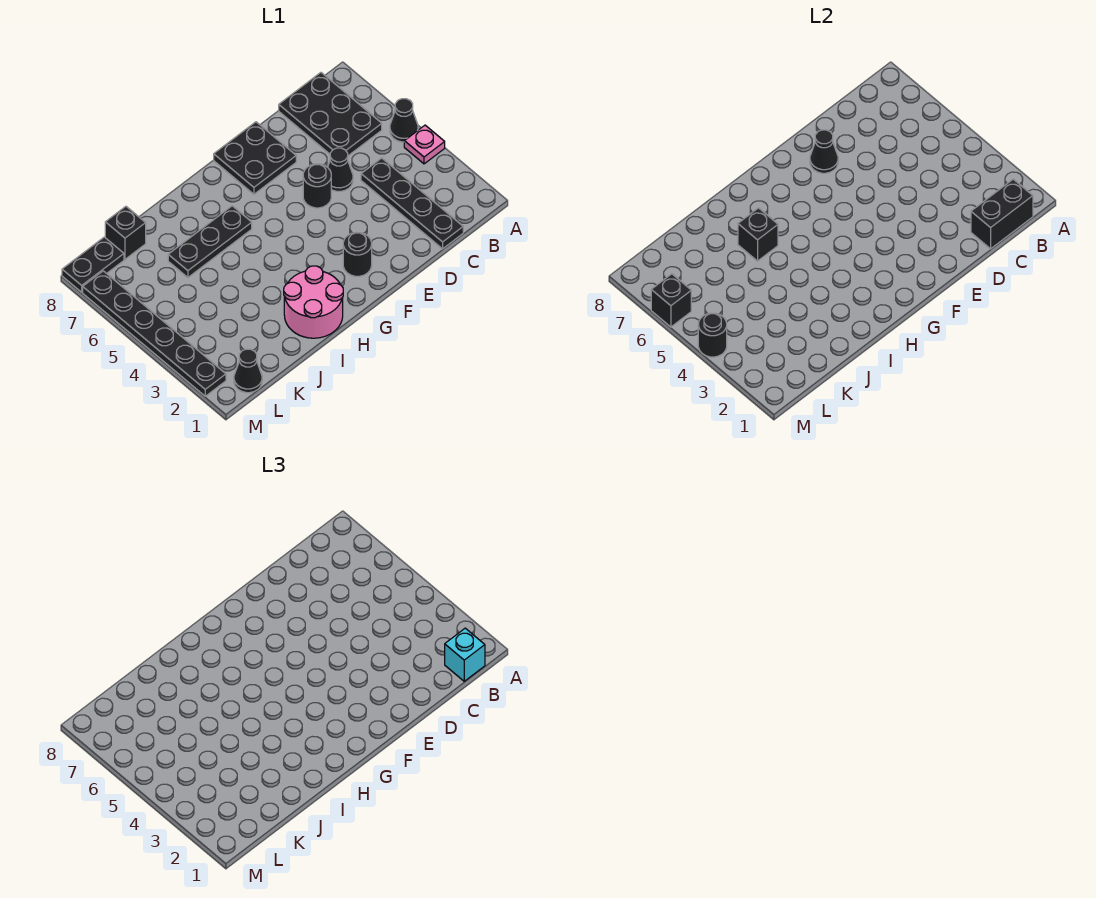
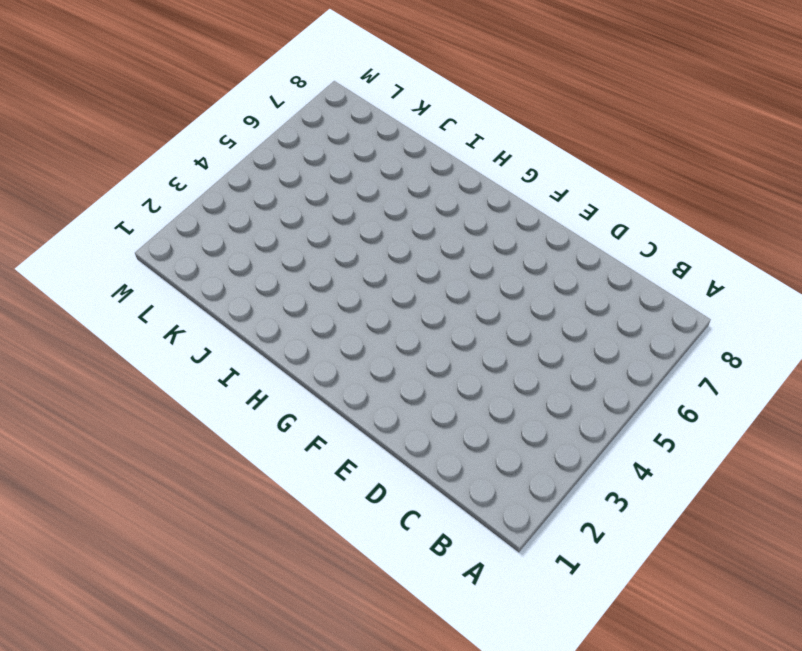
none -> pink 1x1 plate [404,125,445,164]
none -> black 1x1 cone [390,99,418,142]
none -> black 2x3 plate [279,73,382,156]

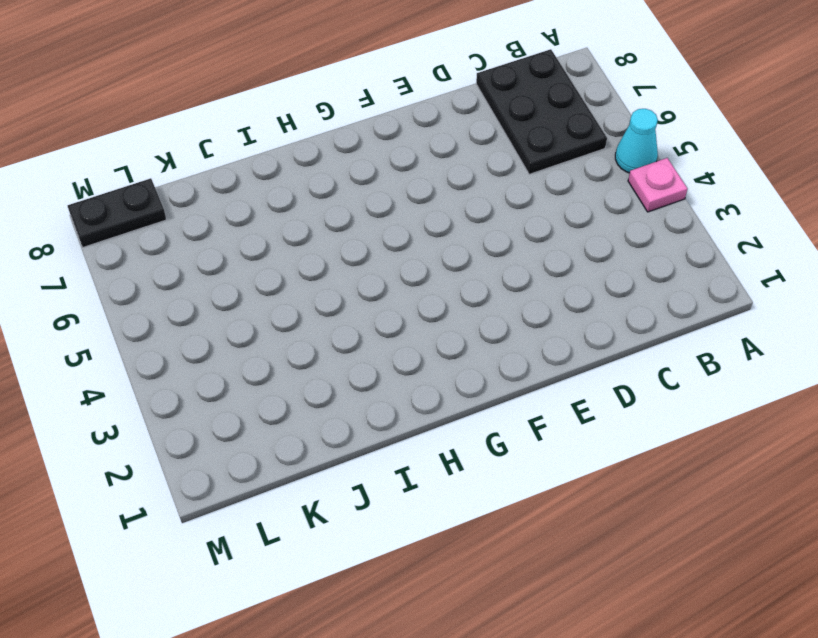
cyan 1x1 cone [615,109,658,173] -> black 1x1 cone [390,99,418,142]
none -> black 1x4 plate [361,158,463,249]
none -> black 1x1 cone [328,148,353,191]
none -> black 1x1 round brick [303,164,331,208]

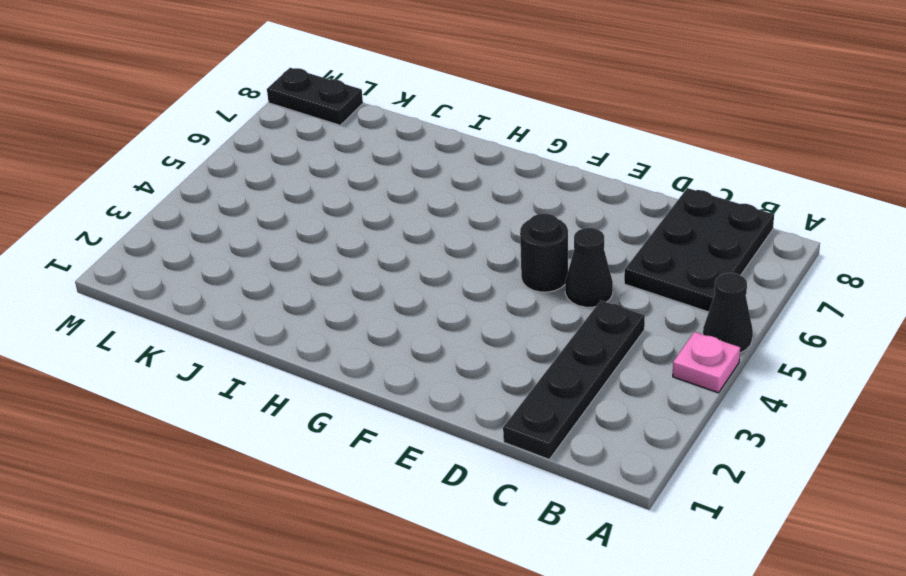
none -> black 2x2 plate [214,122,296,194]
none -> black 1x1 round brick [343,232,372,276]
none -> pink 2x2 round brick [284,266,343,338]

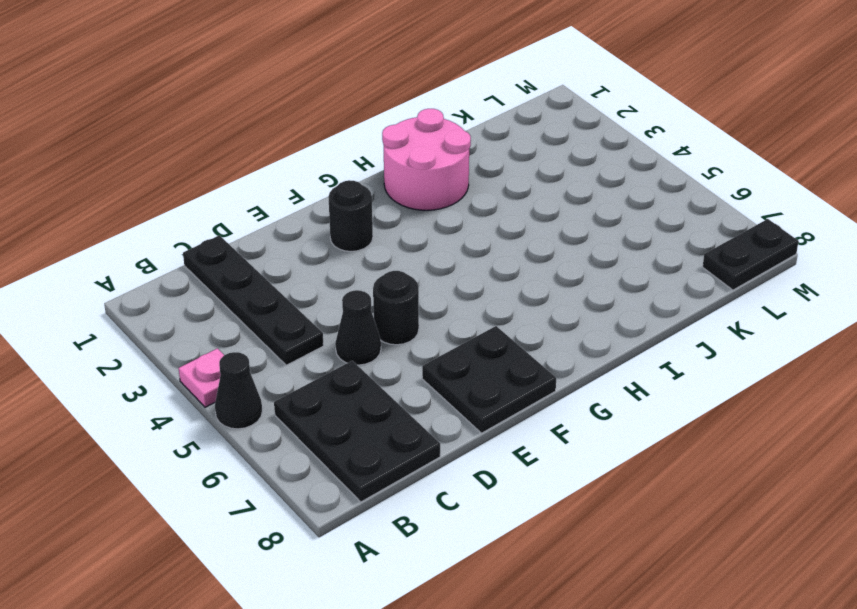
none -> black 1x3 plate [168,206,252,277]
none -> black 1x1 brick [105,206,146,259]
none -> black 1x1 cone [234,349,262,393]

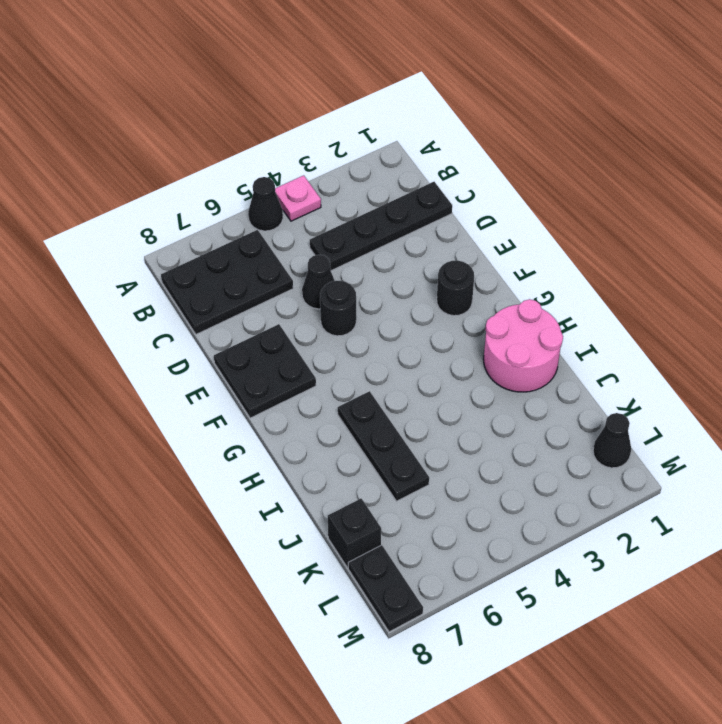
none -> black 1x6 plate [83,271,226,396]
none -> black 1x2 brick [971,179,1033,249]
none -> black 1x1 cone [810,130,838,173]

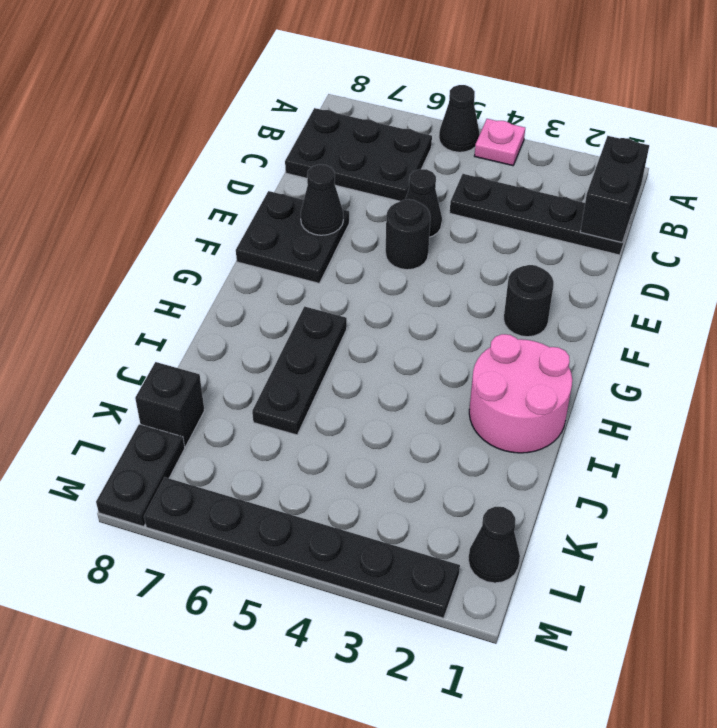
none -> black 1x1 brick [738,208,778,261]
none -> black 1x1 round brick [698,313,727,357]
none -> black 1x1 brick [651,274,691,327]

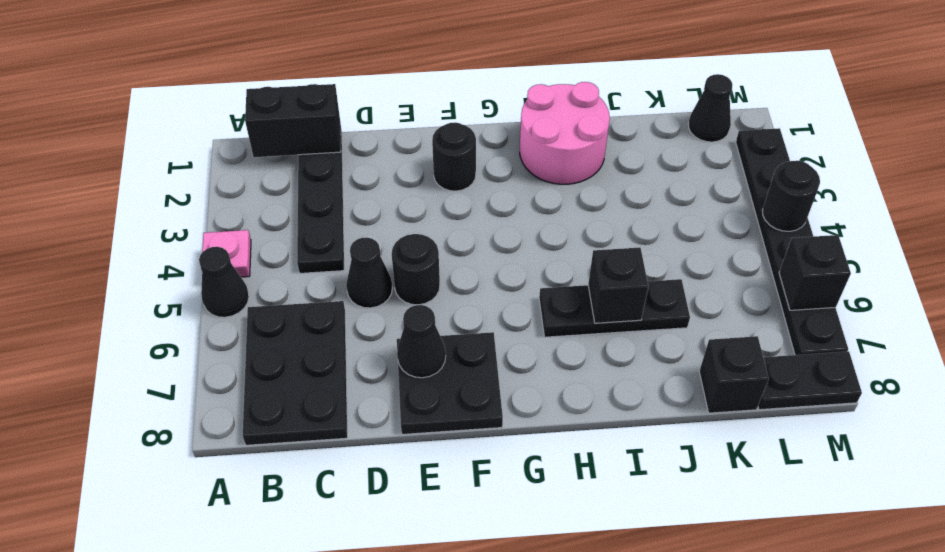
none -> cyan 1x1 brick [445,628,485,681]

